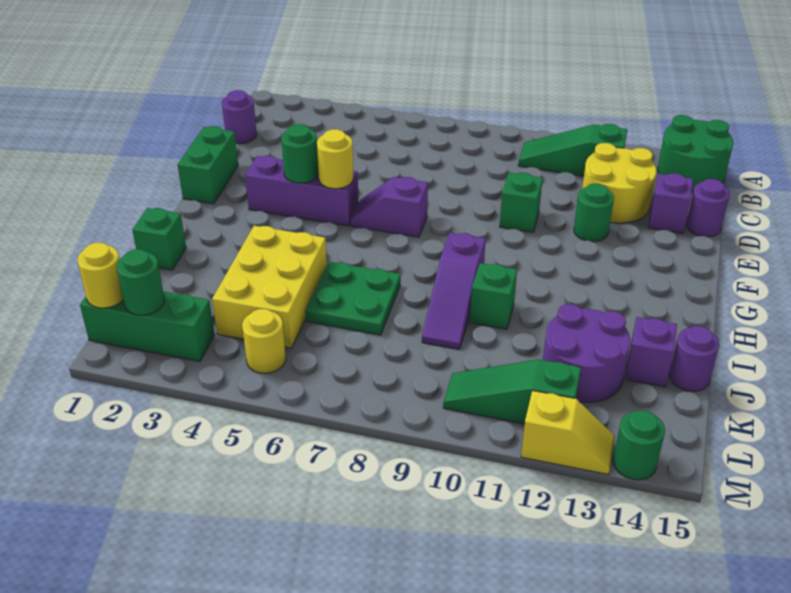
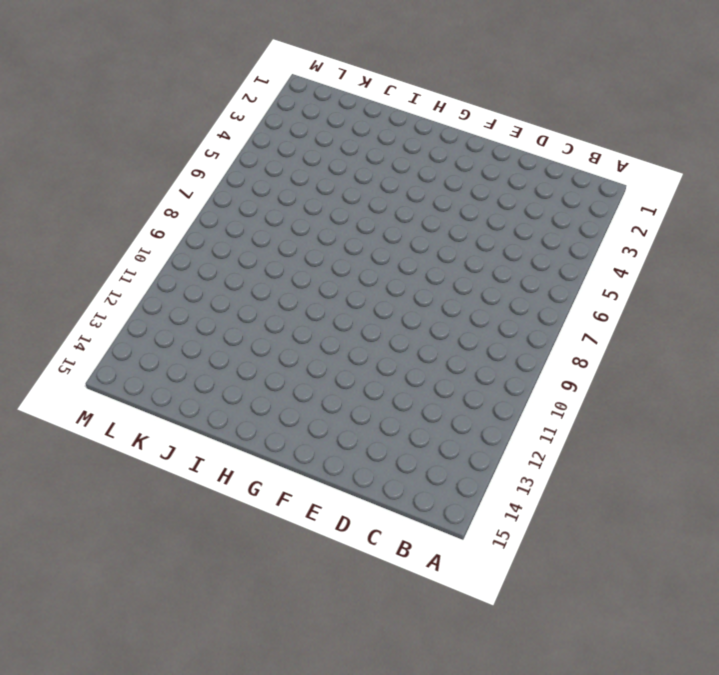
none -> green 2x2 round brick [658,115,733,192]
none -> green 1x3 slope [518,124,627,176]
none -> purple 1x1 round brick [222,90,257,144]

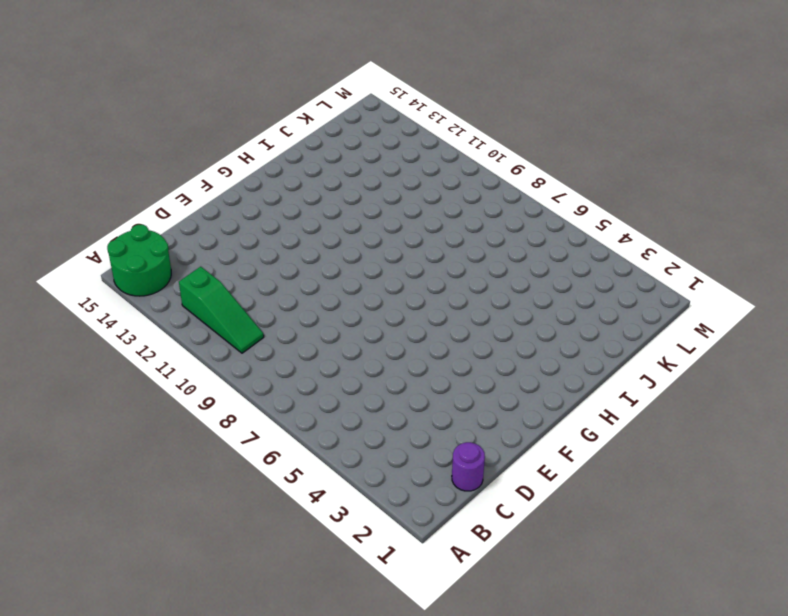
none -> yellow 2x2 round brick [582,143,656,223]
none -> purple 1x1 brick [649,173,693,233]
none -> purple 1x1 round brick [686,179,730,237]

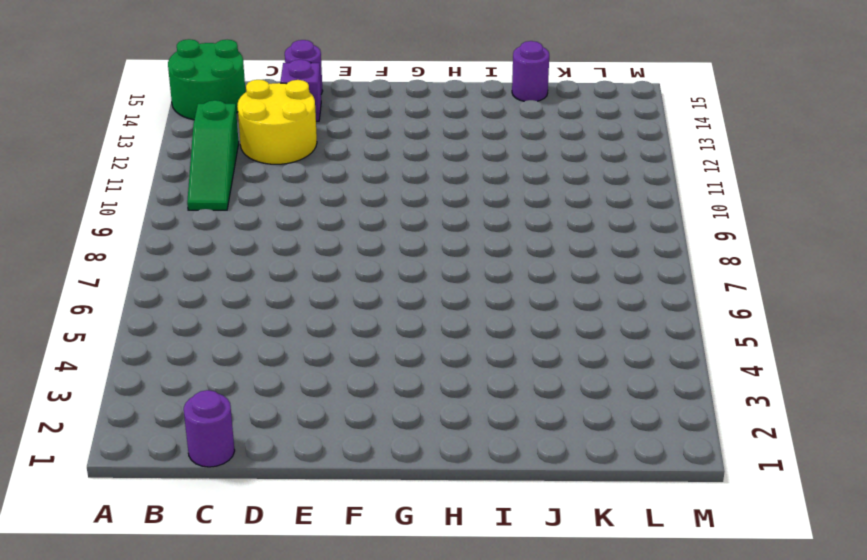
none -> green 1x2 brick [178,126,238,204]
none -> green 1x1 brick [500,173,543,232]
none -> green 1x1 round brick [574,184,614,242]

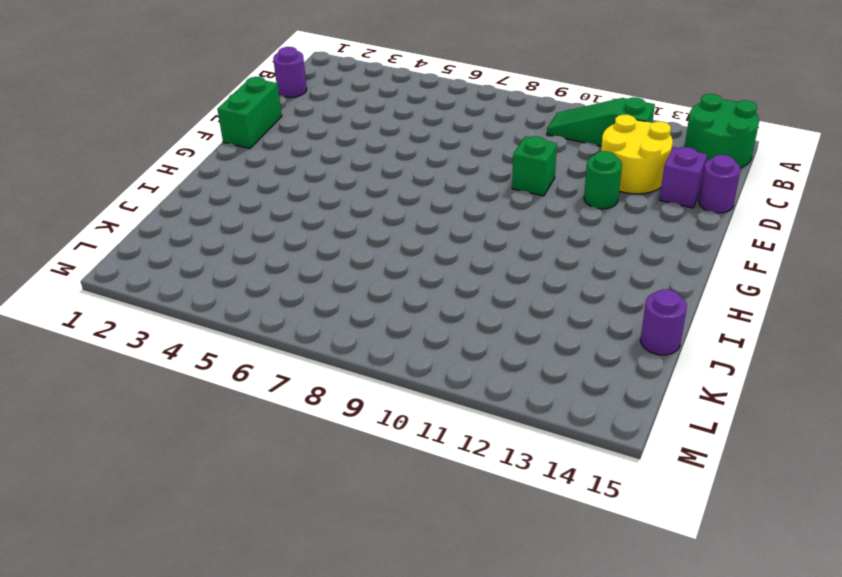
none -> purple 1x3 brick [245,156,359,226]
none -> purple 1x2 slope [351,177,428,237]
none -> purple 1x3 slope [422,233,486,349]

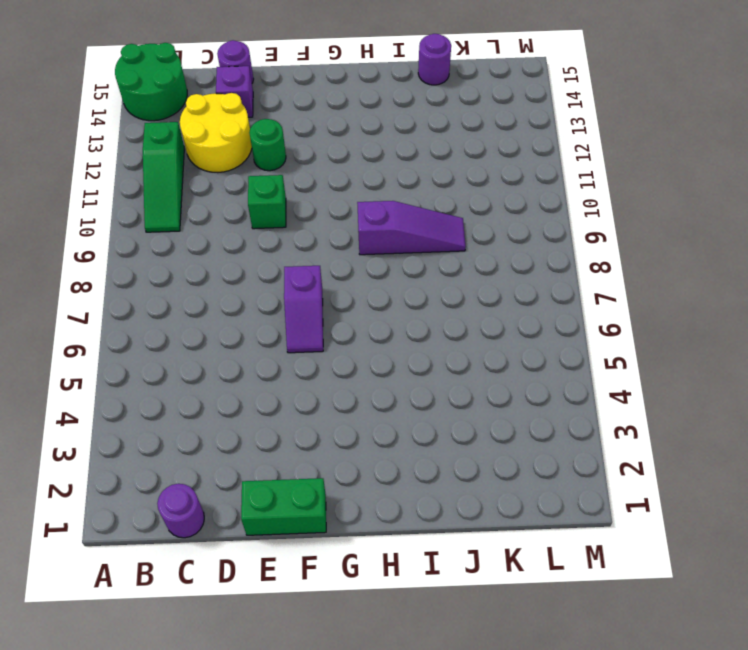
none -> purple 1x3 brick [245,156,359,226]
none -> green 1x1 brick [132,208,186,270]
none -> yellow 2x3 brick [212,226,327,348]

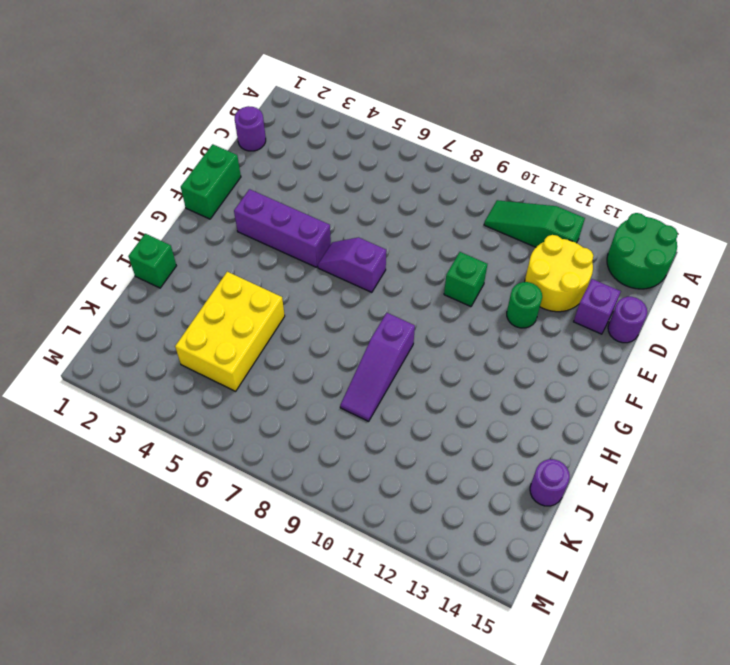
none -> green 2x2 plate [305,262,401,335]
none -> green 1x1 brick [470,263,517,329]
none -> purple 2x2 round brick [543,304,630,402]

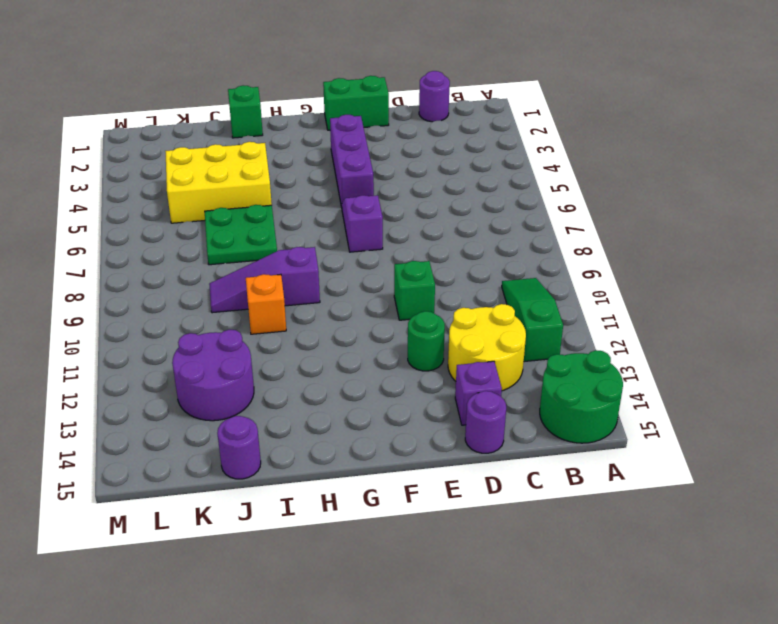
orange 1x1 brick [246,274,286,334] -> green 1x1 brick [470,263,517,329]
none -> purple 1x1 brick [626,317,677,387]
none -> green 1x3 brick [80,292,215,361]
none -> yellow 1x1 round brick [242,309,286,373]

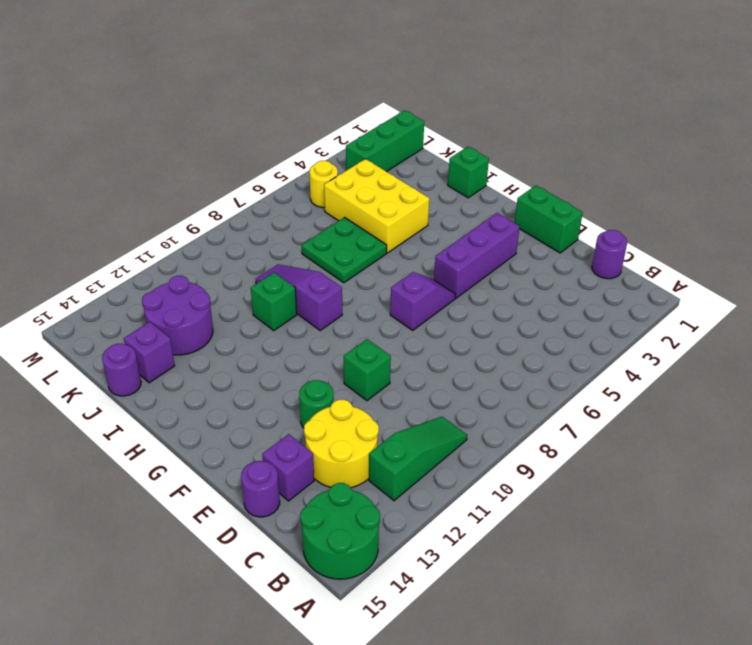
none -> green 1x3 slope [443,359,581,424]
none -> yellow 1x2 slope [521,391,615,474]
none -> green 1x1 round brick [613,411,665,480]

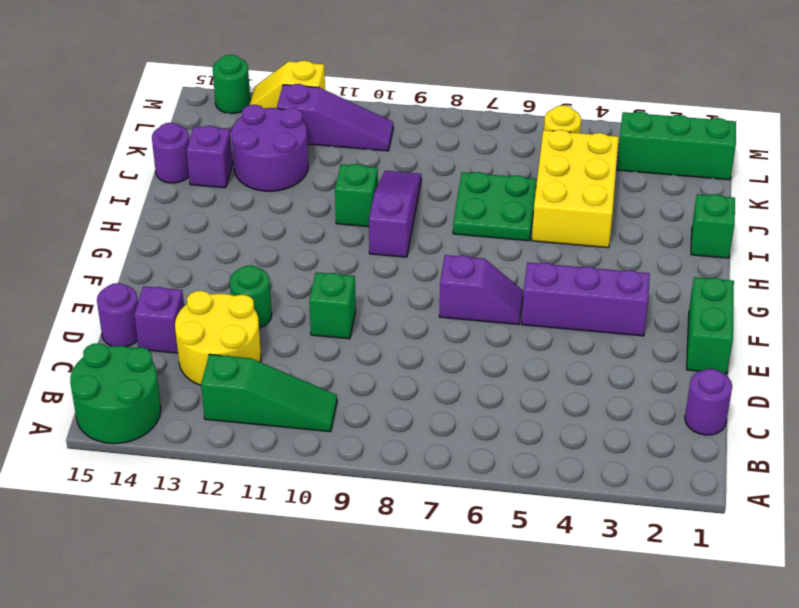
purple 1x3 slope [277,84,393,151] -> green 1x3 slope [443,359,581,424]
none -> green 1x1 round brick [281,124,318,183]
none -> yellow 1x1 round brick [317,129,354,189]
none -> yellow 1x1 round brick [78,243,123,308]

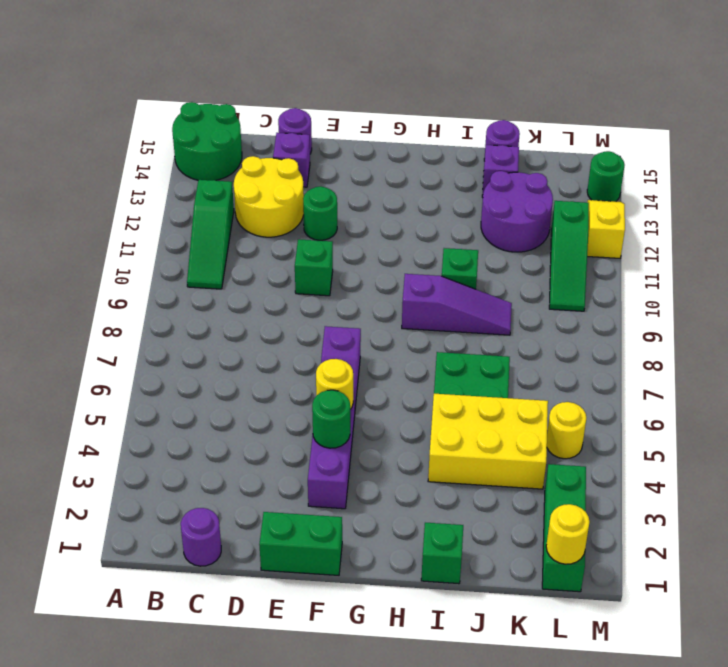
none -> green 1x1 round brick [117,249,165,315]

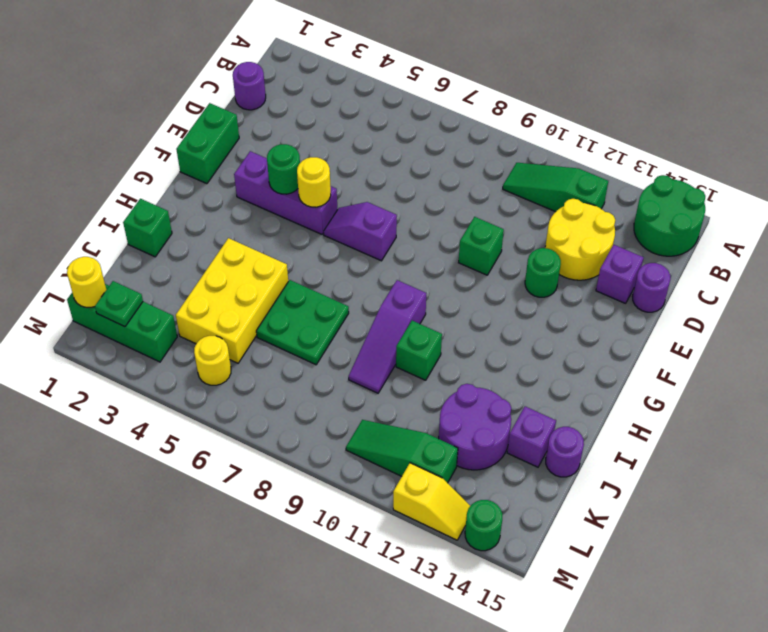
green 1x1 plate [95,281,143,327] -> green 1x1 round brick [117,249,165,315]

